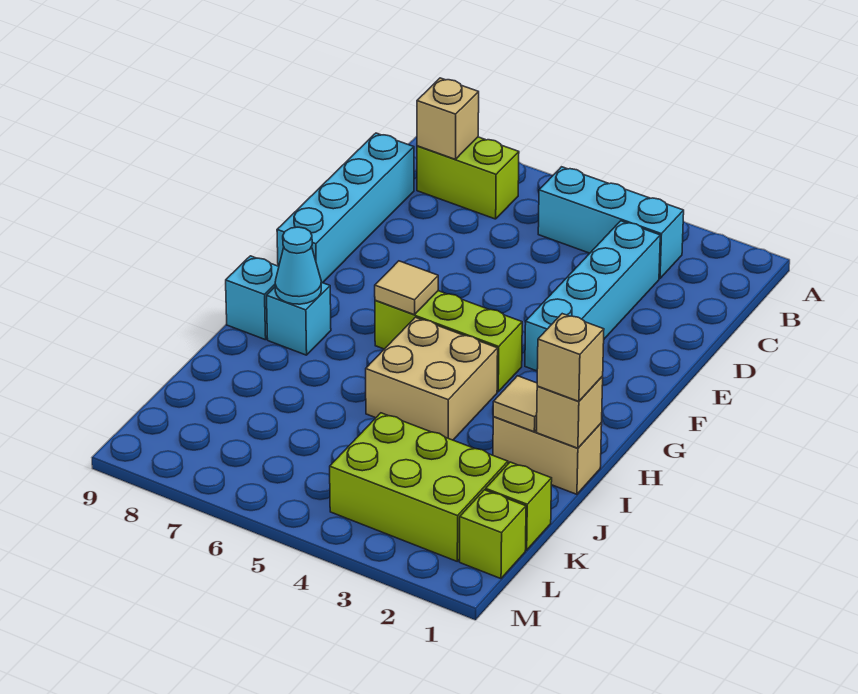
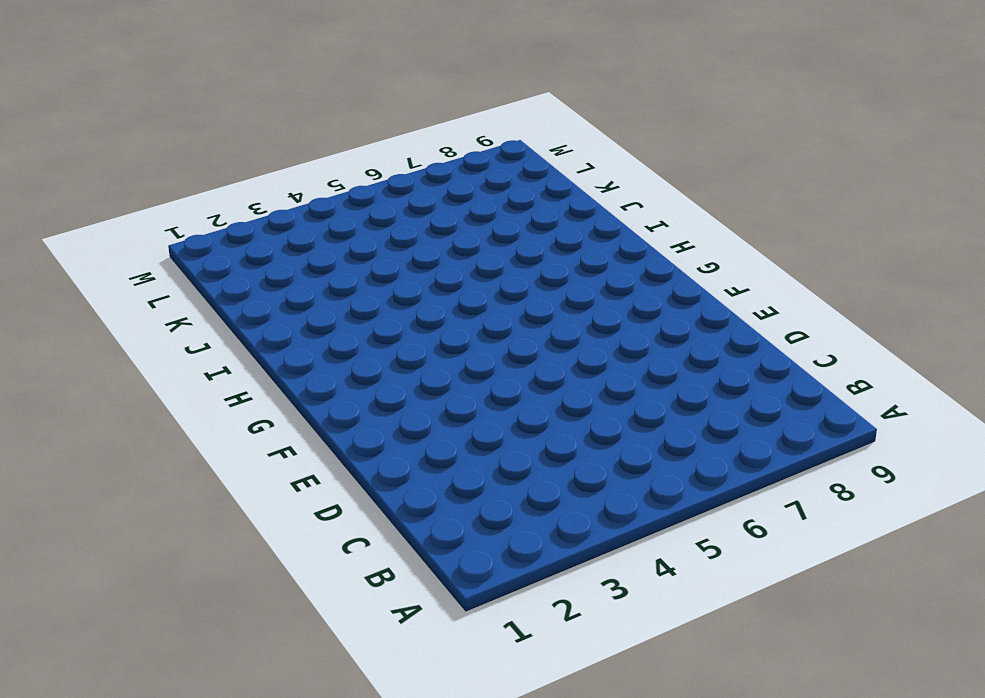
none -> cyan 1x3 brick [538,167,684,279]
none -> lime 1x2 brick [417,137,519,219]
none -> cyan 1x4 brick [525,221,660,371]

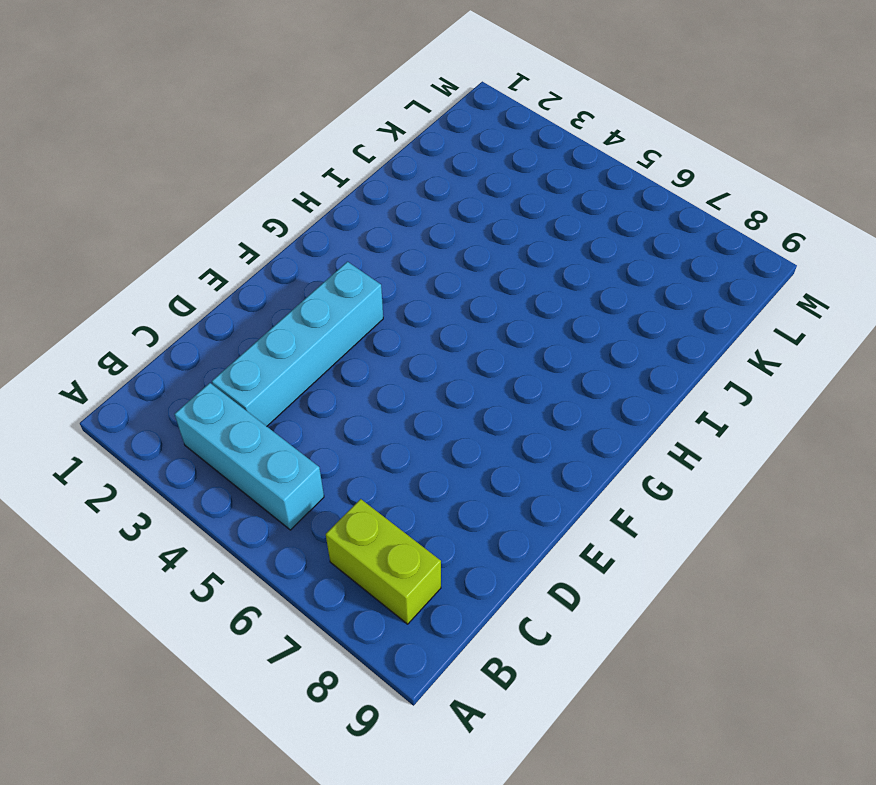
none -> cyan 1x4 brick [277,133,414,283]
none -> lime 1x3 brick [375,291,522,392]
none -> tan 2x2 brick [366,317,498,440]

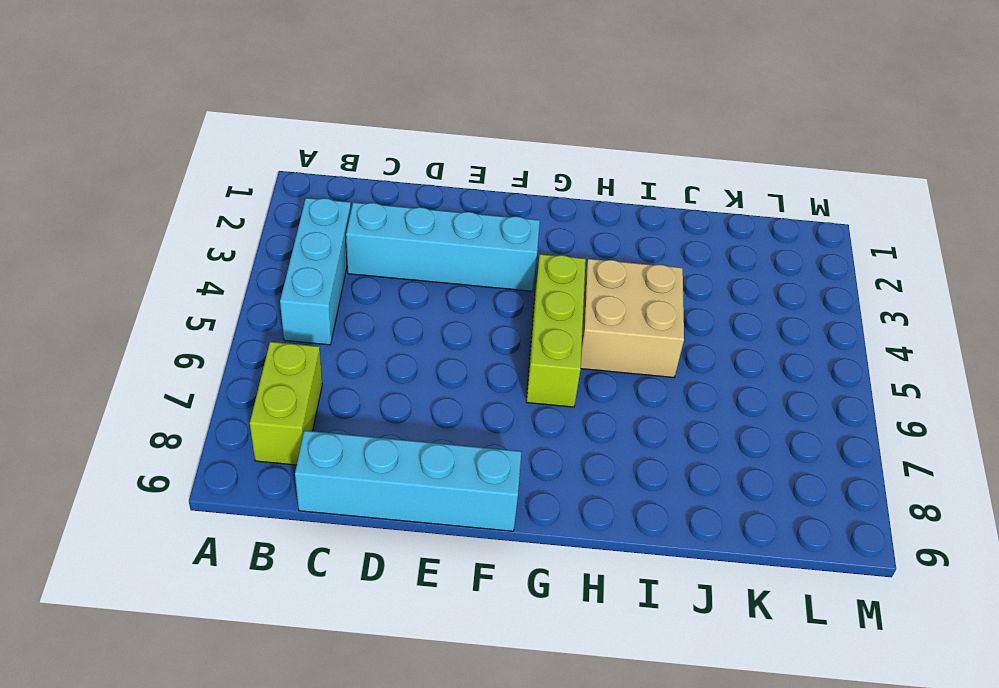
none -> cyan 1x1 brick [267,282,331,355]
none -> cyan 1x1 brick [226,256,279,340]
none -> tan 1x2 brick [493,417,602,494]

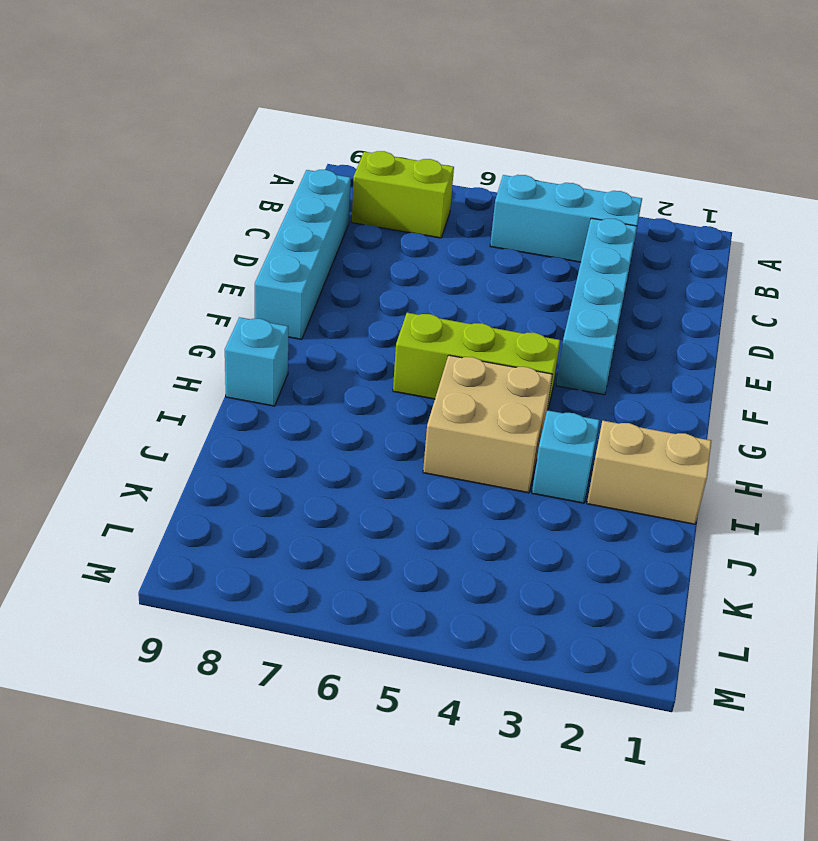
cyan 1x1 brick [532,410,600,503] -> cyan 1x1 brick moved to [267,282,331,355]
none -> lime 1x1 brick [486,462,552,550]
none -> lime 2x3 brick [330,413,508,561]
none -> lime 1x1 brick [460,490,526,579]

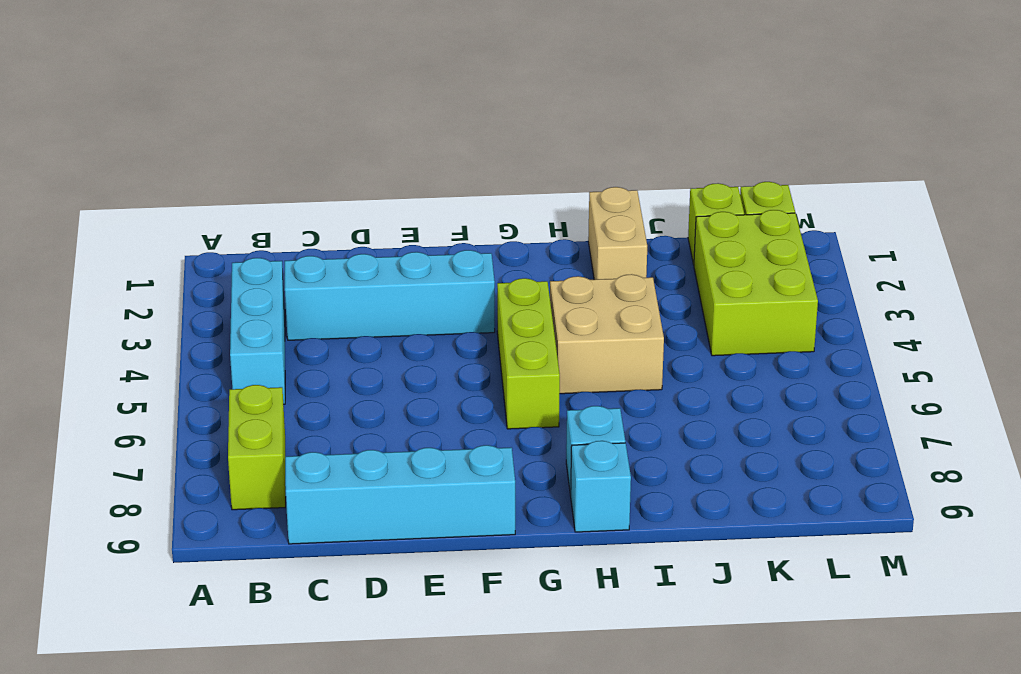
none -> tan 1x1 brick [417,78,479,159]
none -> tan 1x1 tile [375,261,438,315]
none -> cyan 1x1 cone [275,227,321,304]

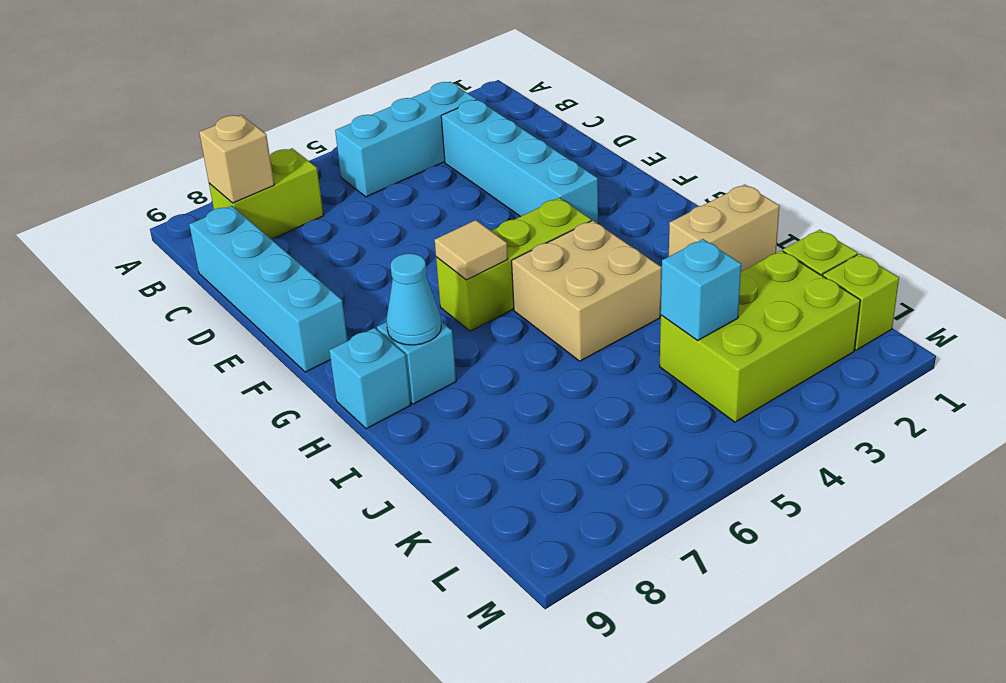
cyan 1x1 brick [661,239,741,340] -> none
none -> tan 1x1 brick [537,376,603,448]
none -> tan 1x1 tile [493,376,537,432]
none -> tan 1x1 brick [537,314,604,401]

